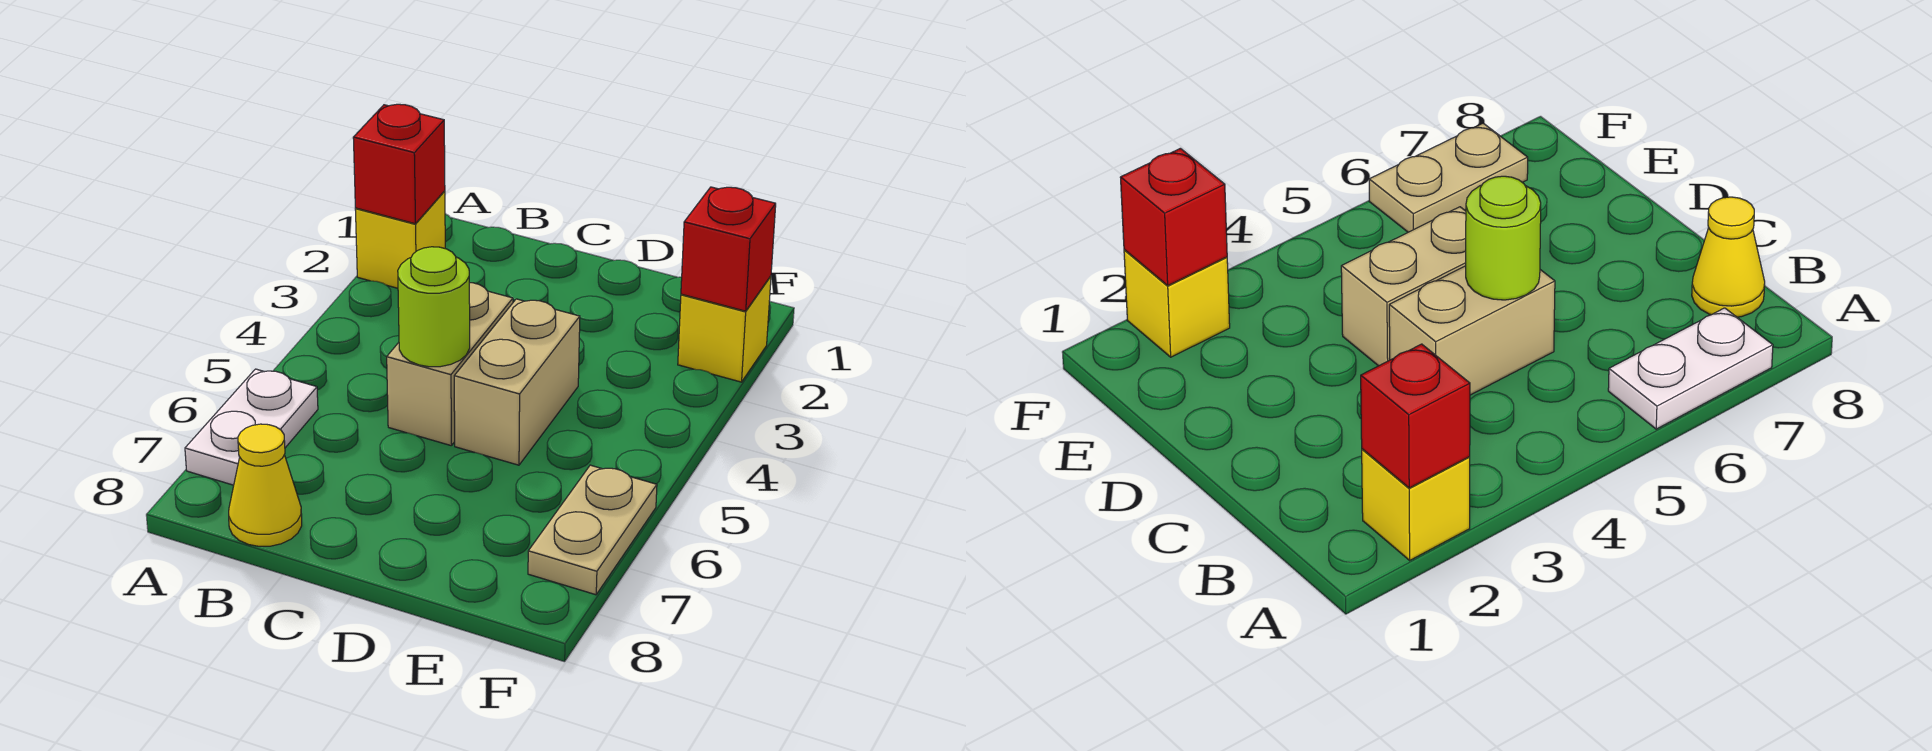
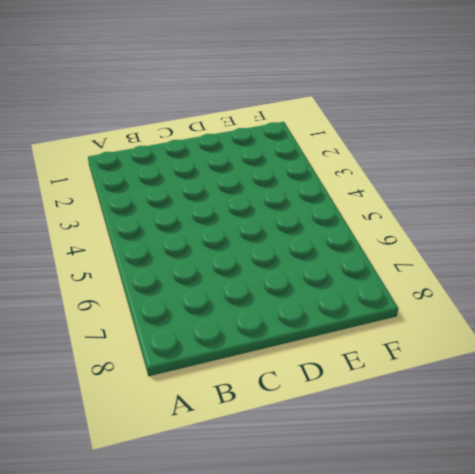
none -> yellow 1x1 brick [355,191,445,288]
none -> white 1x2 plate [185,369,318,485]

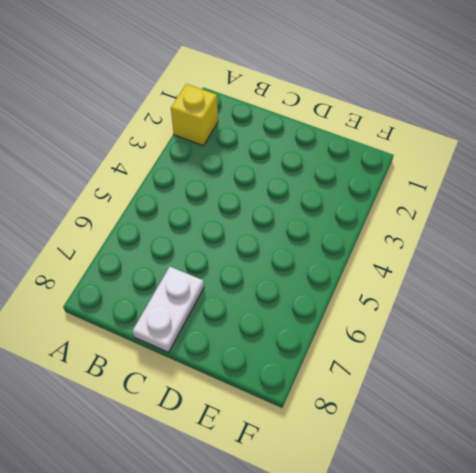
white 1x2 plate [133,267,204,352] -> white 1x2 plate moved to [185,369,318,485]
none -> yellow 1x1 cone [229,424,302,546]
none -> tan 1x2 brick [387,283,513,446]

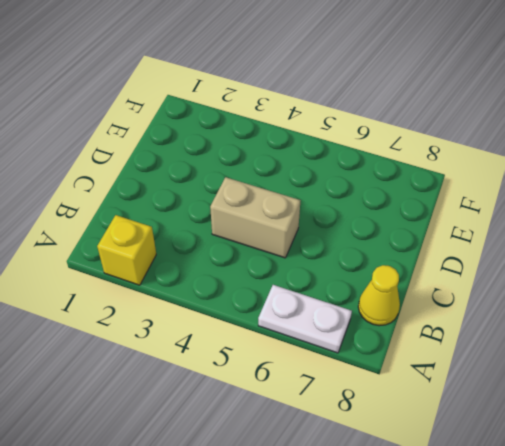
none -> tan 1x2 brick [454,299,580,465]
none -> yellow 1x1 brick [678,276,771,382]

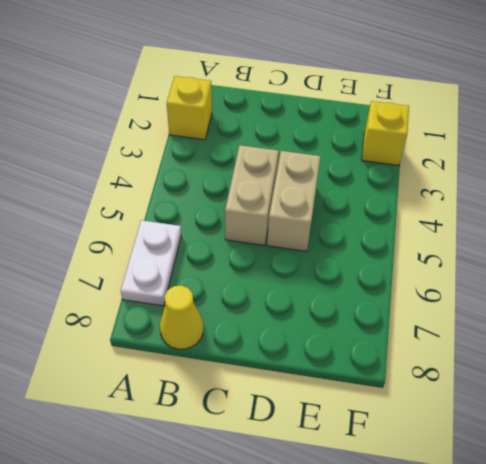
none -> tan 1x2 plate [528,465,657,595]
none -> red 1x1 brick [353,104,445,224]

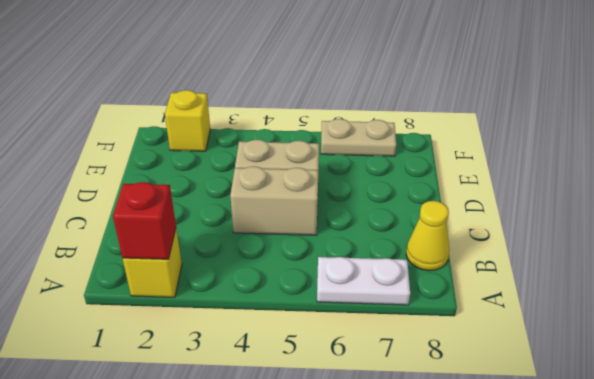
none -> lime 1x1 round brick [398,247,470,367]
none -> red 1x1 brick [681,187,776,311]

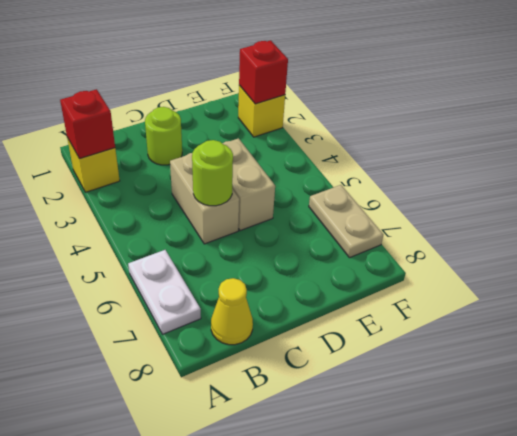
lime 1x1 round brick [145,107,182,165] -> none

